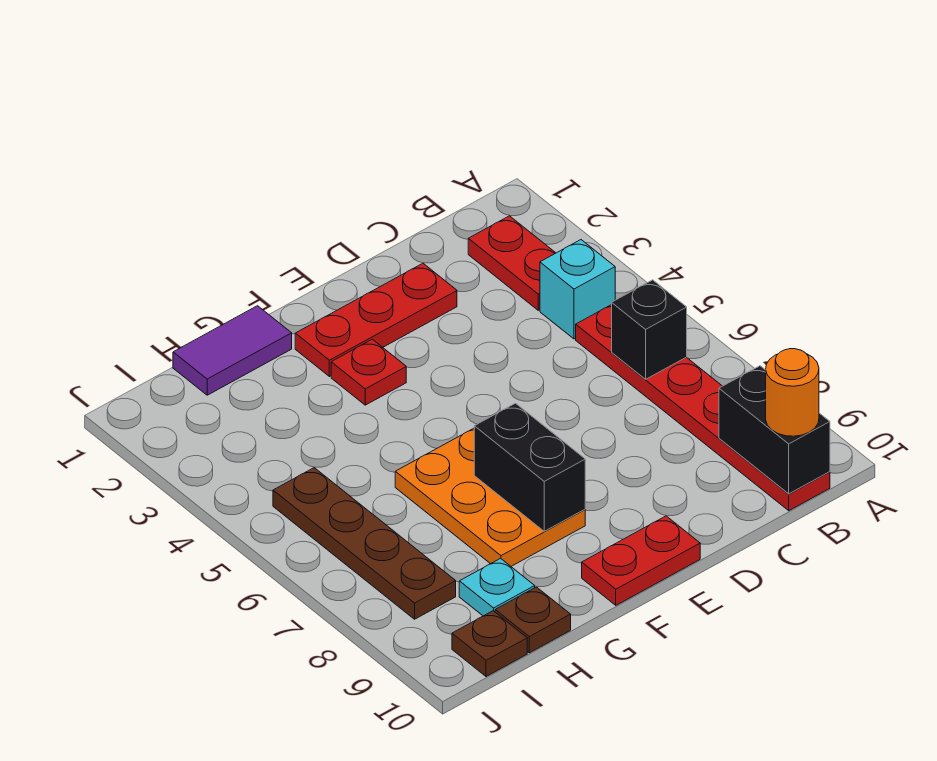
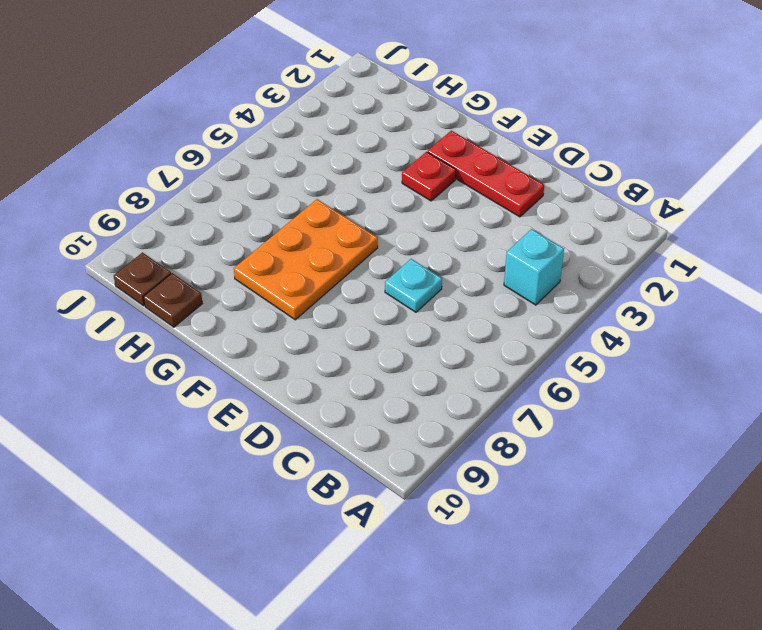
cyan 1x1 plate [385,259,442,312] -> cyan 1x1 plate moved to [459,558,535,616]
none -> red 1x2 plate [468,216,555,310]
none -> red 1x6 plate [576,305,830,511]
none -> red 1x2 plate [582,516,700,605]

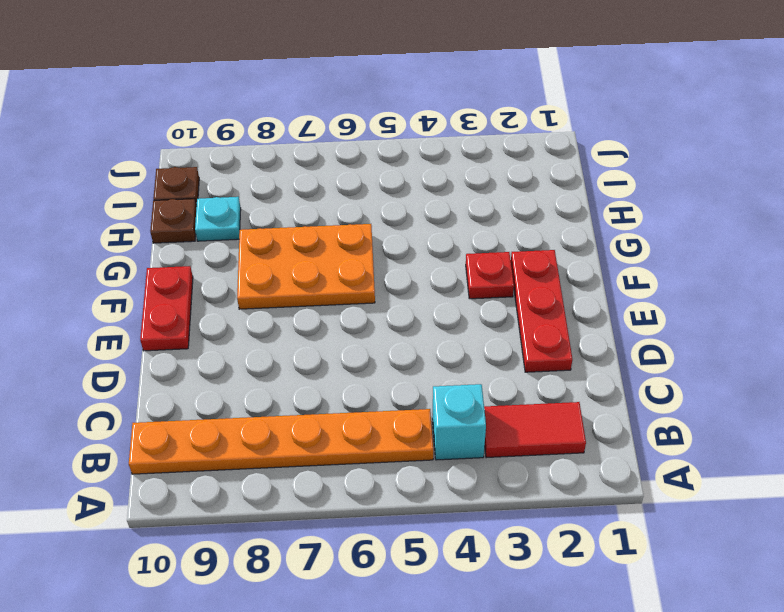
red 1x2 tile [484,402,586,458] -> red 1x2 plate [468,216,555,310]
orange 1x6 plate [129,409,433,474] -> red 1x6 plate [576,305,830,511]
none -> purple 1x2 tile [173,306,292,395]
none -> brown 1x4 plate [273,468,456,619]
none -> black 1x1 brick [612,280,687,379]

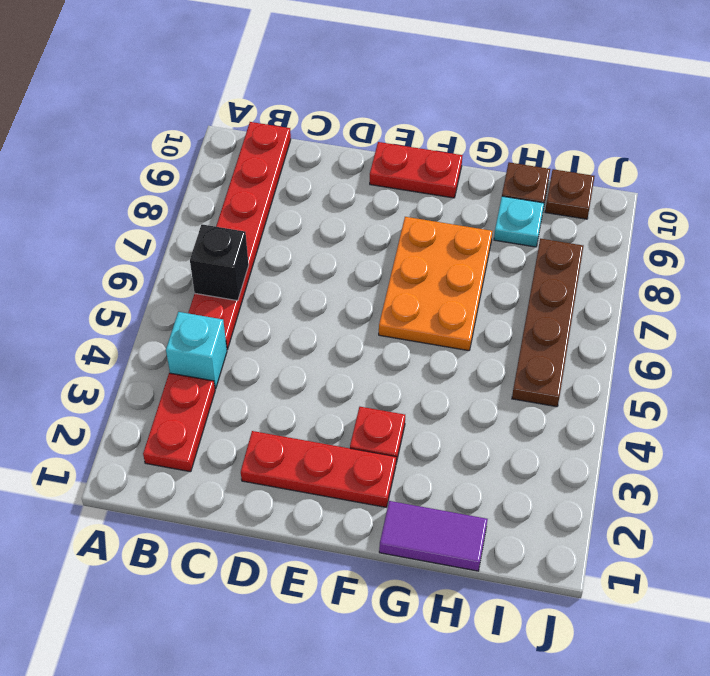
none -> black 1x2 brick [719,366,830,494]
none -> black 1x2 brick [474,403,585,531]
none -> orange 1x1 round brick [766,349,819,436]

